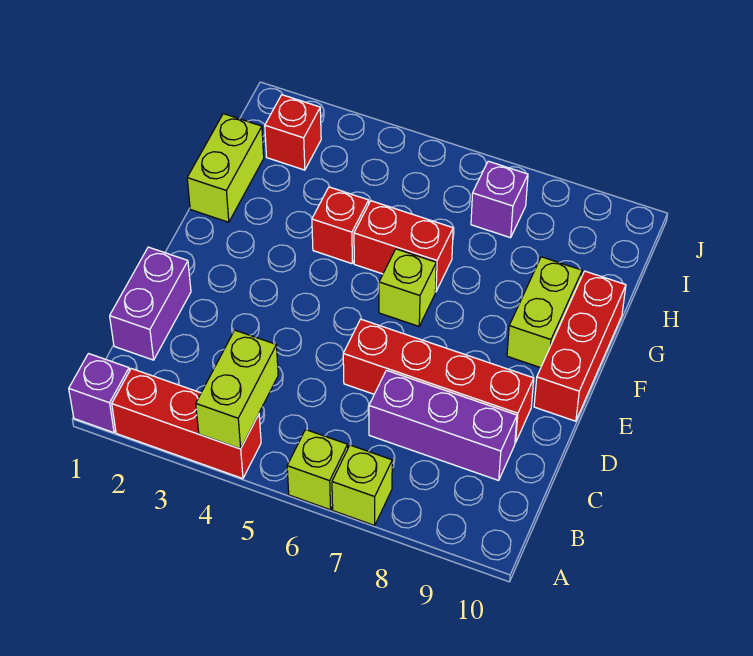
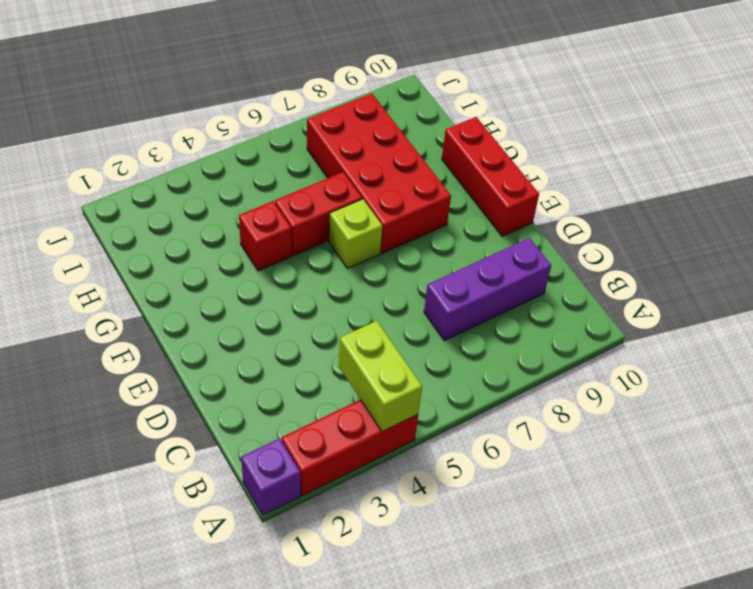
red 2x4 brick [307,93,451,253] -> purple 1x1 brick [471,161,528,238]
none -> lime 1x1 brick [287,430,348,510]
none -> lime 1x1 brick [332,445,392,525]
none -> purple 1x2 brick [110,247,191,360]

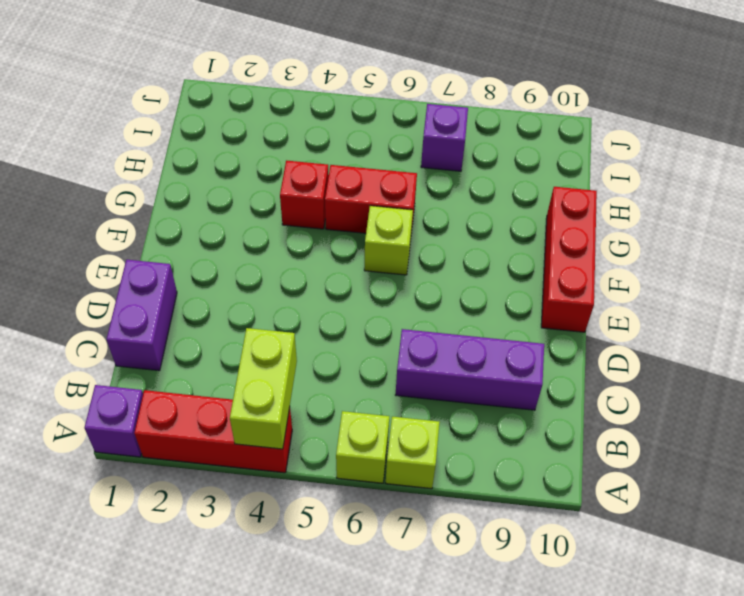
none -> red 1x4 brick [343,319,534,443]
none -> lime 1x2 brick [507,257,582,368]
none -> lime 1x2 brick [187,114,264,222]

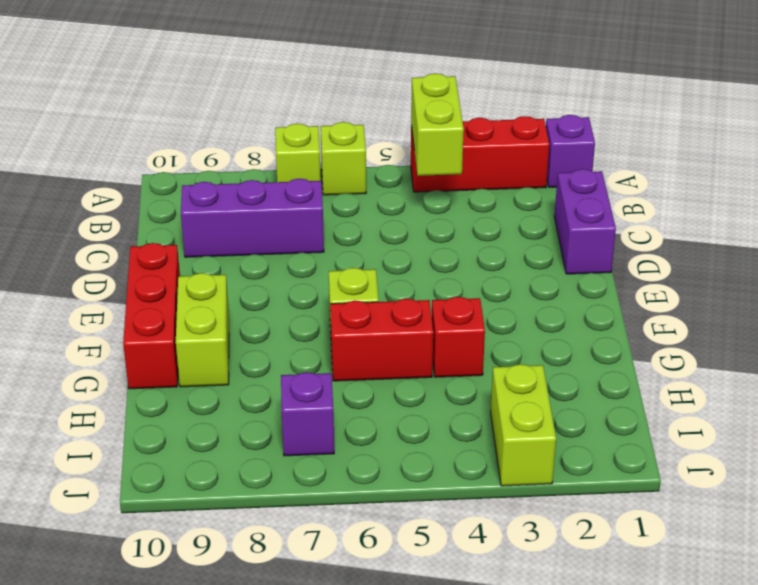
lime 1x2 brick [491,364,556,486] -> lime 1x2 brick moved to [187,114,264,222]
none -> red 1x4 brick [343,319,534,443]
none -> red 1x1 brick [265,95,321,170]

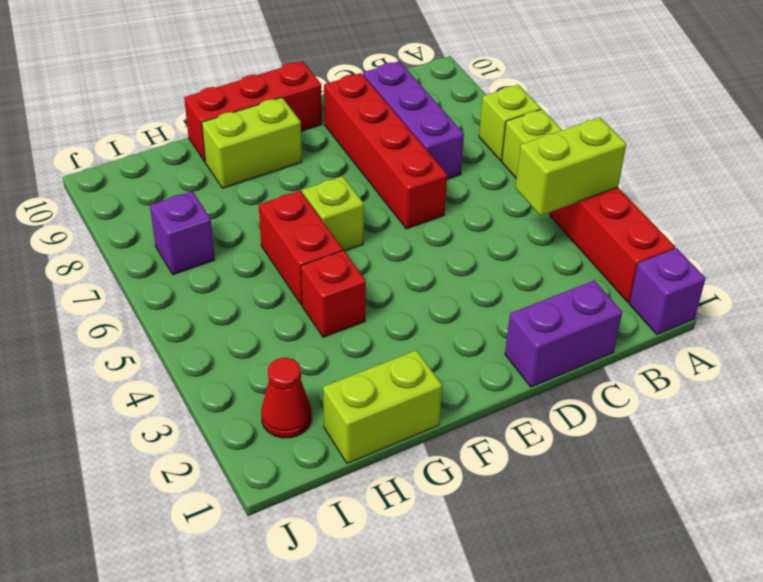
red 1x1 cone [261,357,312,438] -> red 1x1 brick [265,95,321,170]

